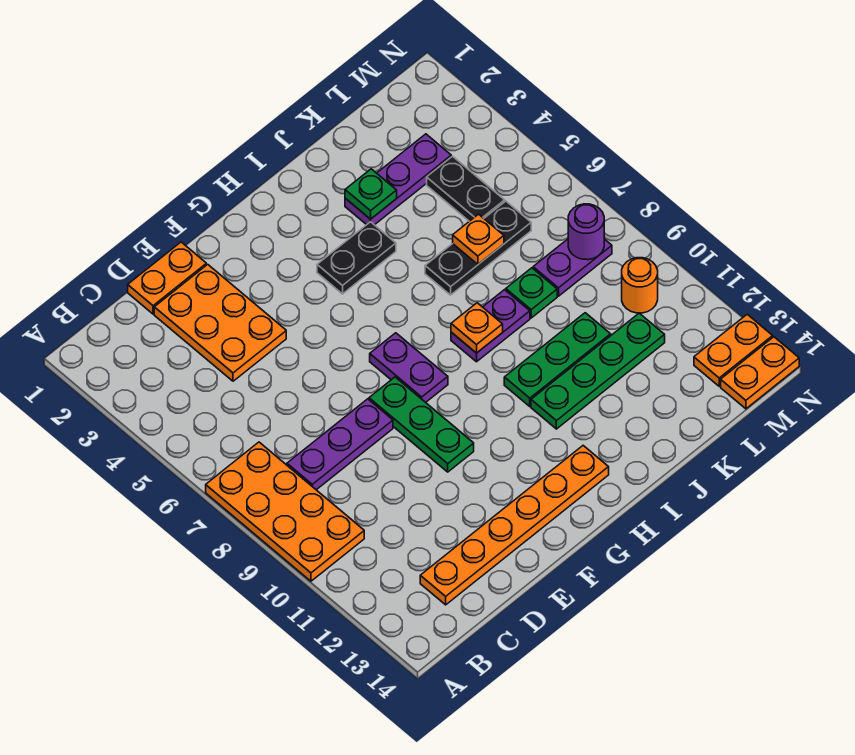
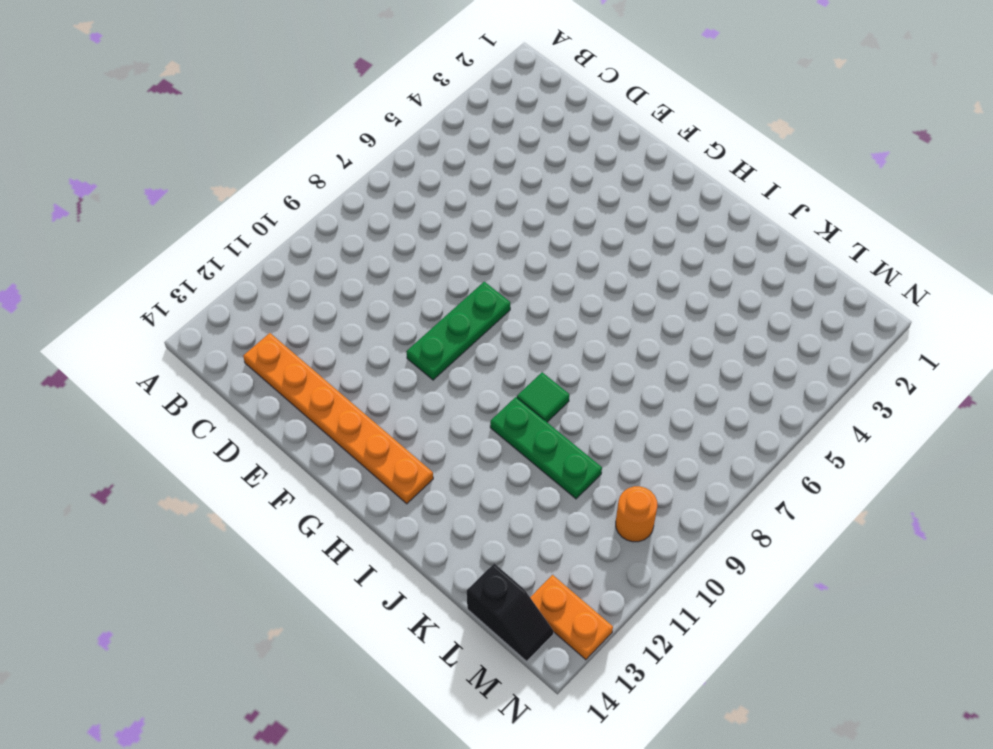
green 1x1 tile [517,372,569,422] -> none
black 1x2 slope [467,563,554,661] -> orange 1x2 plate [721,337,799,409]
none -> orange 2x4 plate [206,442,364,581]
none -> purple 1x3 plate [287,399,393,490]
none -> orange 1x2 plate [128,242,206,314]

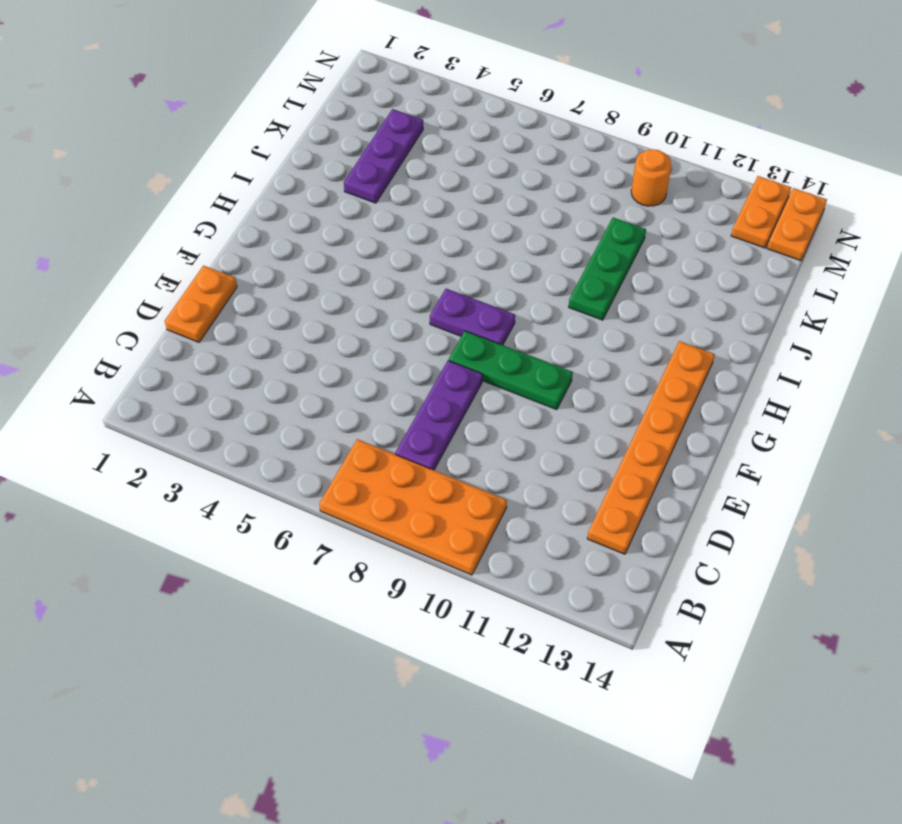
none -> orange 2x3 plate [154,264,286,381]
none -> black 1x2 plate [317,222,396,294]
none -> purple 1x2 plate [451,290,530,362]

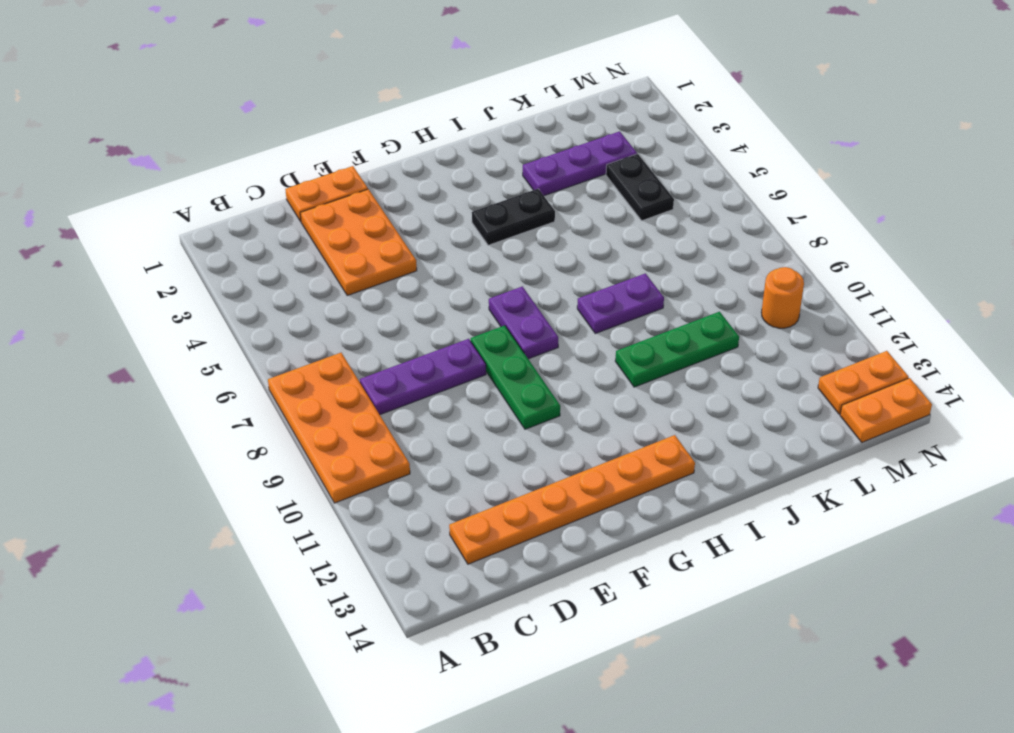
none -> green 1x4 plate [531,313,665,429]
none -> black 1x3 plate [425,201,531,295]
none -> green 1x1 plate [506,268,557,318]

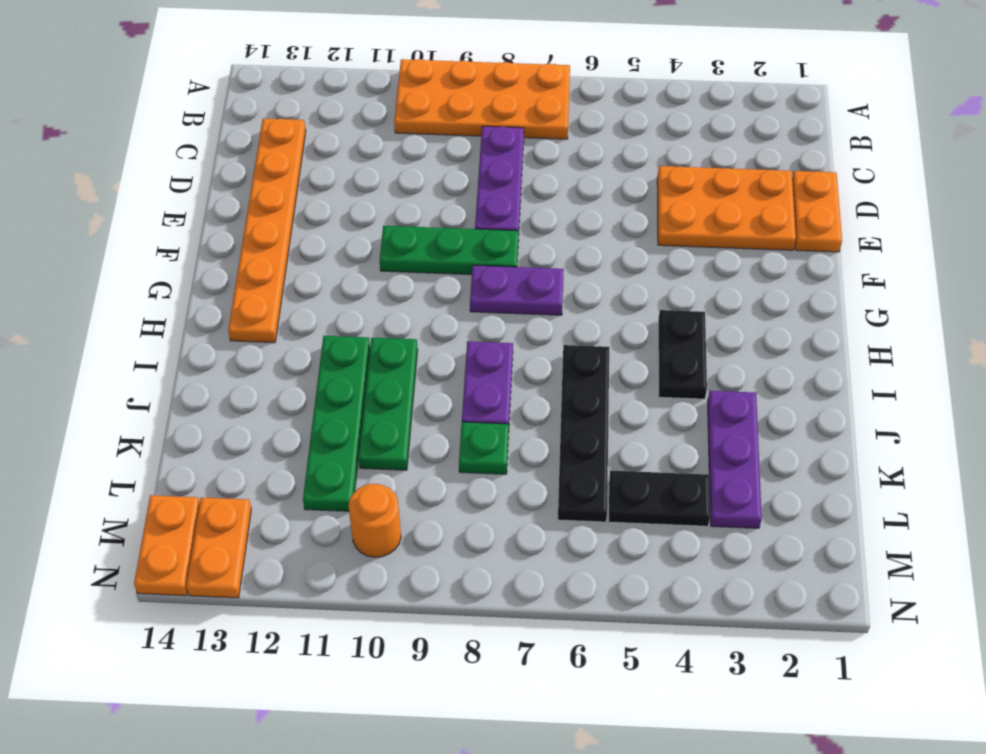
black 1x4 plate [558,345,609,522] -> black 1x3 plate [425,201,531,295]
none -> purple 1x2 plate [533,239,612,296]
none -> orange 1x1 plate [451,303,503,353]
none -> green 1x1 plate [345,169,397,219]

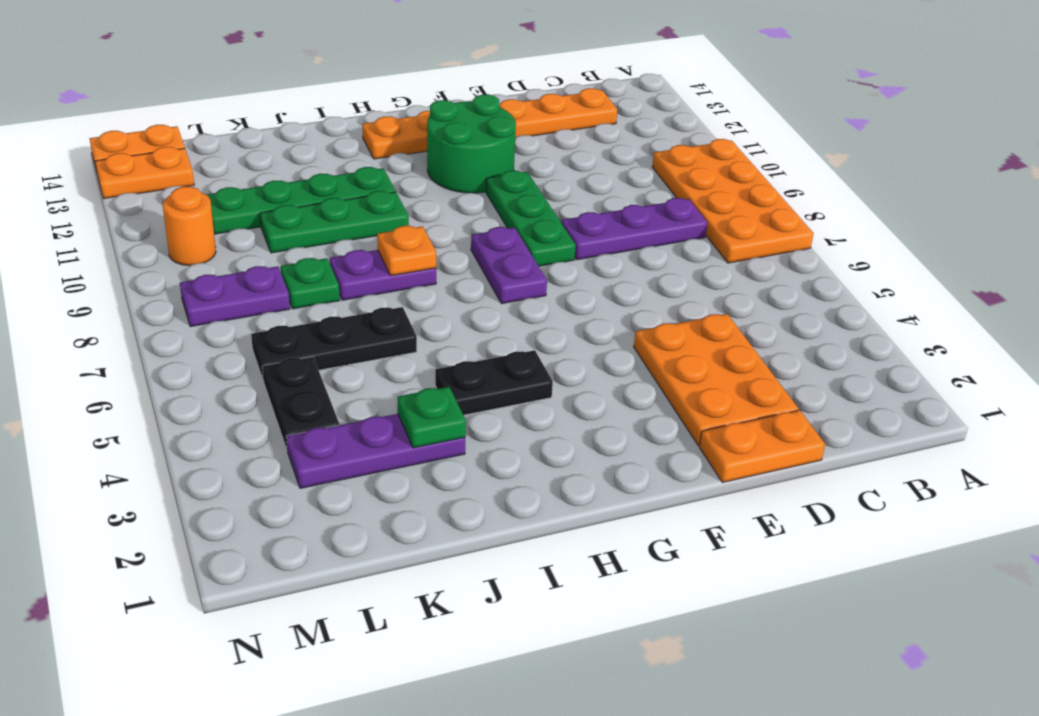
green 2x2 round brick [427,95,516,193] -> none
none -> orange 1x1 plate [453,214,504,264]
none -> purple 1x1 round brick [568,204,604,260]

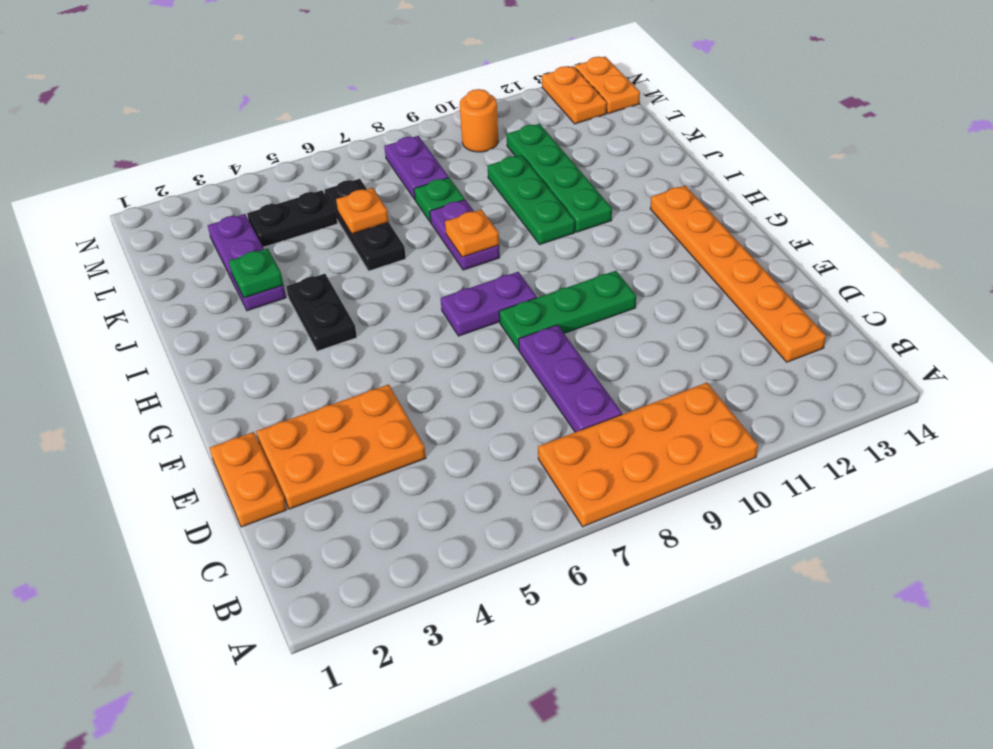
none -> purple 1x1 round brick [568,204,604,260]

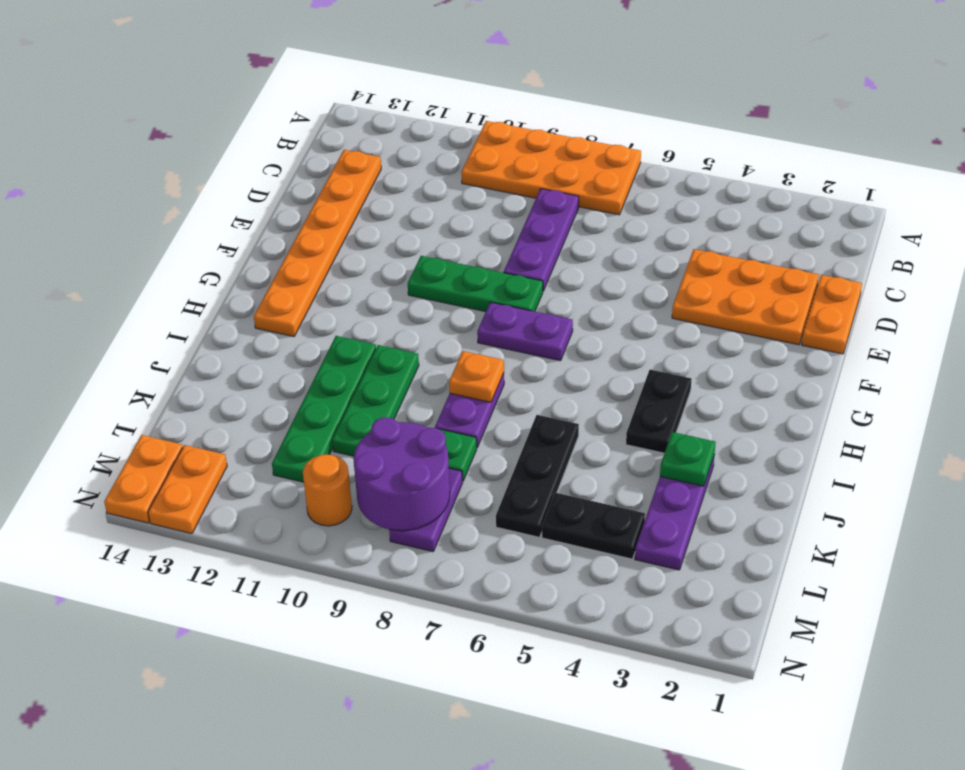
purple 2x2 round brick [354,418,450,531] -> purple 1x1 round brick [568,204,604,260]
none -> orange 1x1 plate [453,214,504,264]

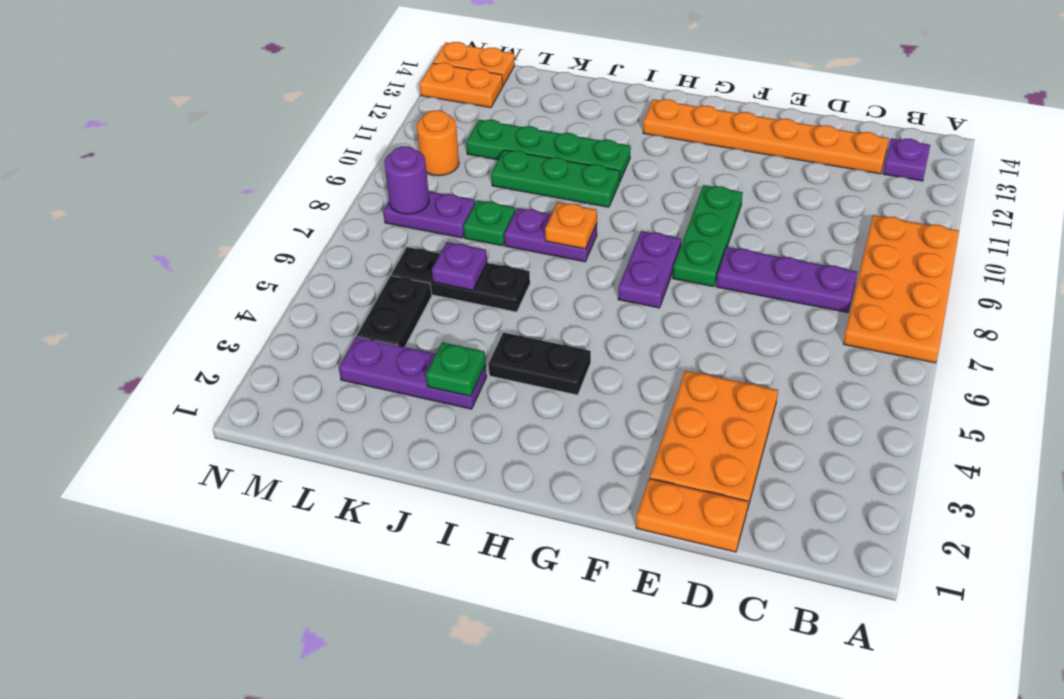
purple 1x1 plate [883,138,930,181] -> none
purple 1x1 plate [432,242,487,290] -> orange 1x1 plate [453,214,504,264]

